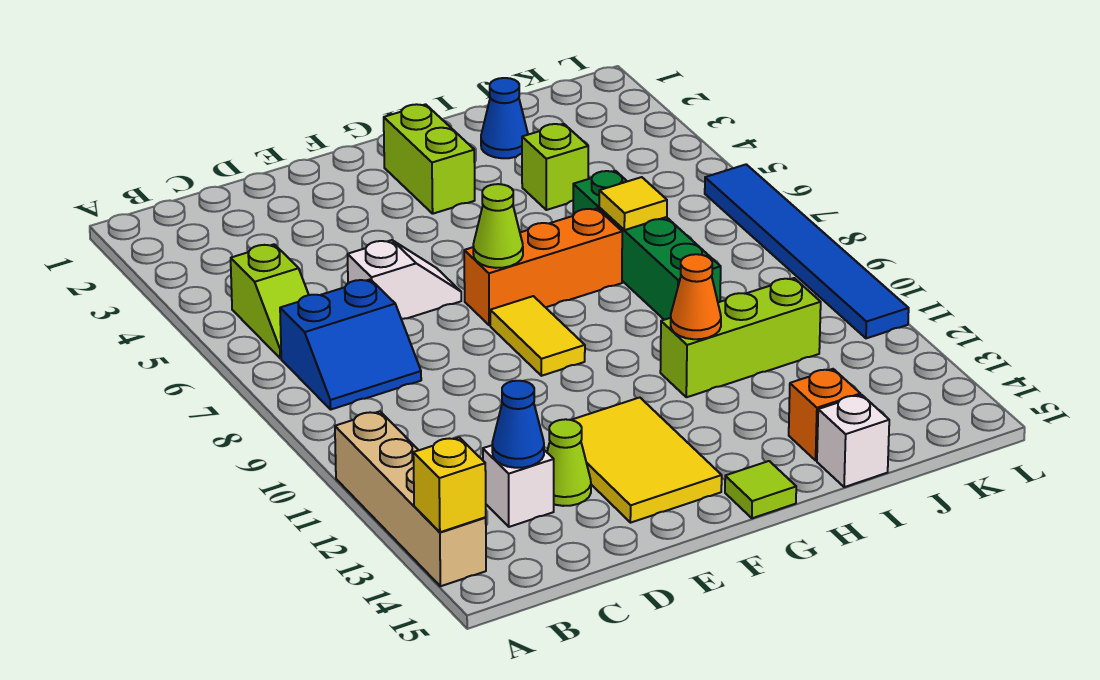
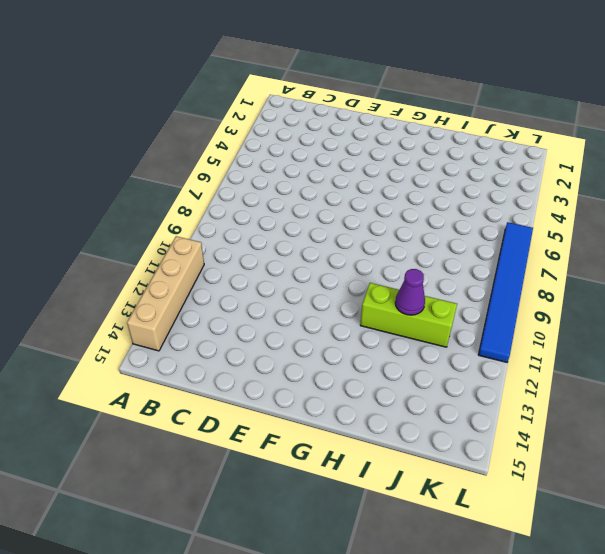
purple 1x1 cone [395,269,425,315] -> none
none -> lime 1x2 slope [231,244,309,358]
none -> blue 2x2 slope [280,279,421,409]
none -> white 1x1 brick [483,445,554,527]

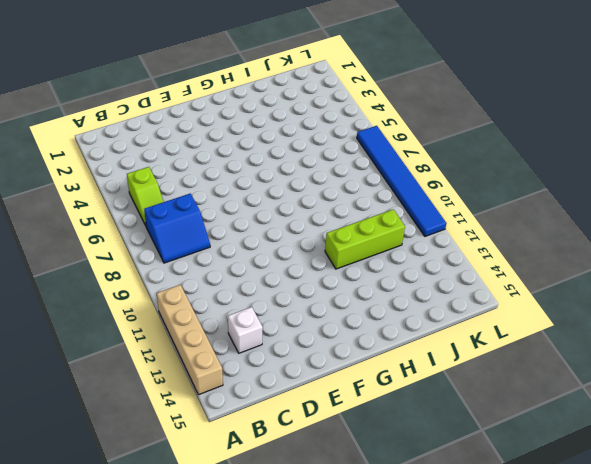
none -> white 1x2 slope [348,240,461,319]
none -> lime 1x1 cone [547,419,591,506]
none -> yellow 2x3 tile [572,398,722,523]

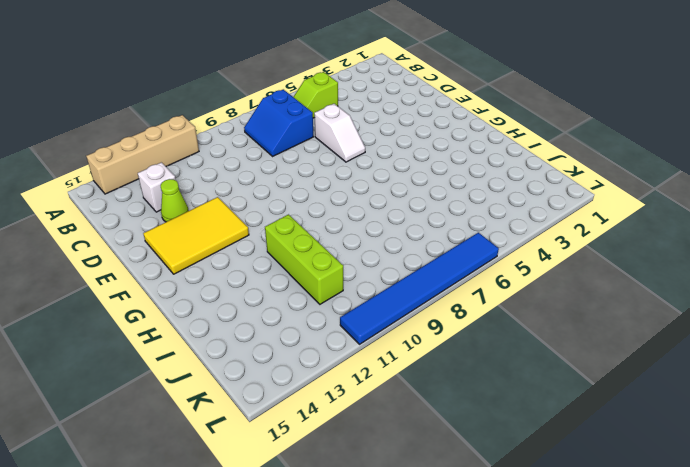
none -> orange 1x3 brick [464,209,622,325]
none -> yellow 1x2 tile [490,296,585,376]
none -> lime 1x2 brick [384,104,475,214]

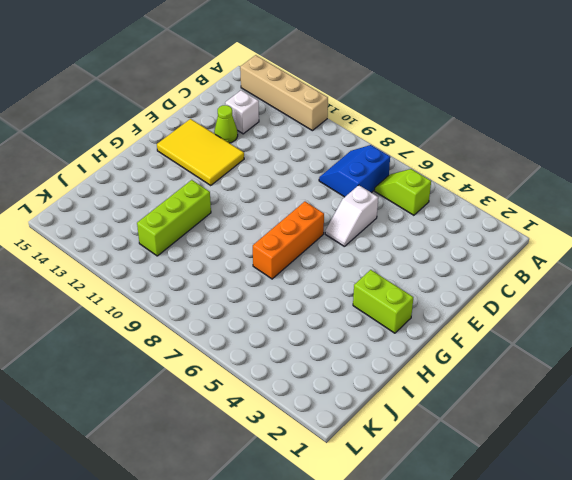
none -> yellow 1x2 tile [490,296,585,376]
none -> lime 1x1 tile [725,461,796,518]
none -> blue 1x1 cone [481,78,528,158]

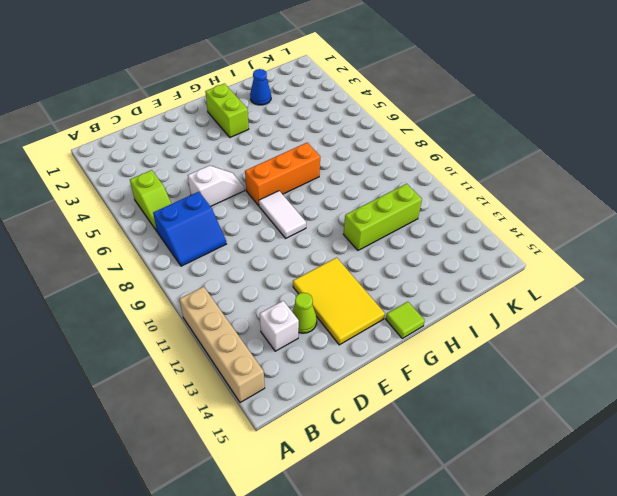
white 1x2 tile [259,191,306,238] -> yellow 1x2 tile [490,296,585,376]
none -> lime 1x1 brick [522,124,588,210]
none -> green 1x4 brick [573,171,721,320]
none -> orange 1x1 brick [789,369,860,460]

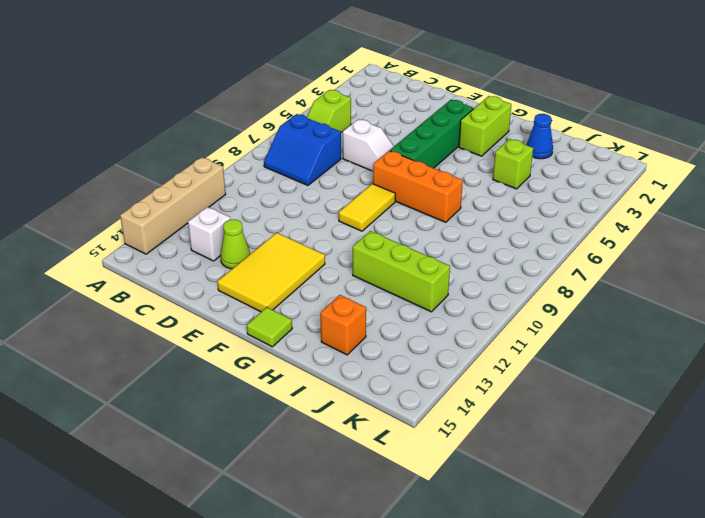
green 1x4 brick [390,100,473,168] -> green 1x4 brick moved to [573,171,721,320]
none -> white 1x1 brick [817,395,889,487]
none -> blue 1x6 tile [705,164,909,338]
none -> yellow 1x1 brick [413,437,486,532]

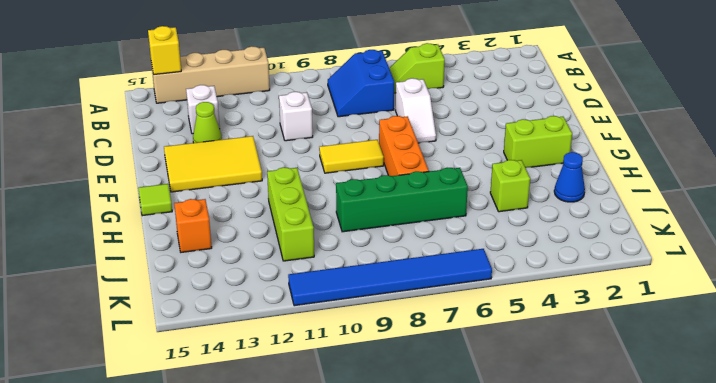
white 1x1 brick [279,92,313,141] -> white 1x1 brick moved to [817,395,889,487]
none -> blue 1x1 cone [492,381,544,468]
none -> lime 1x1 cone [473,184,523,268]
none -> orange 1x1 cone [671,254,721,339]

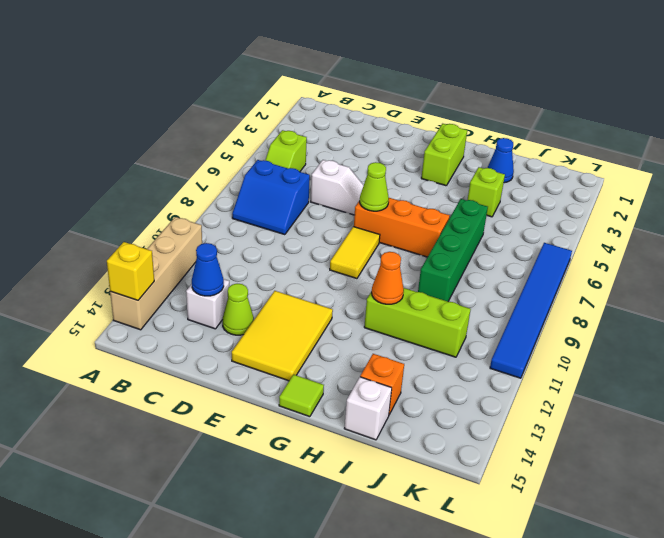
none -> yellow 1x1 tile [599,177,667,230]

